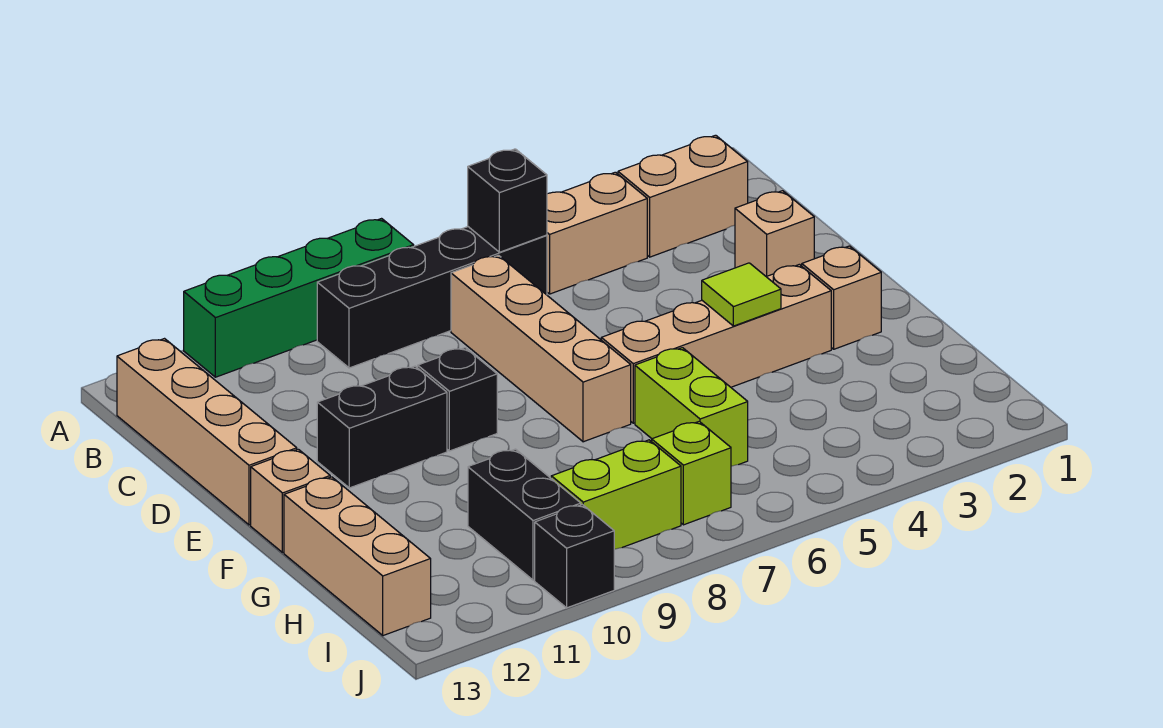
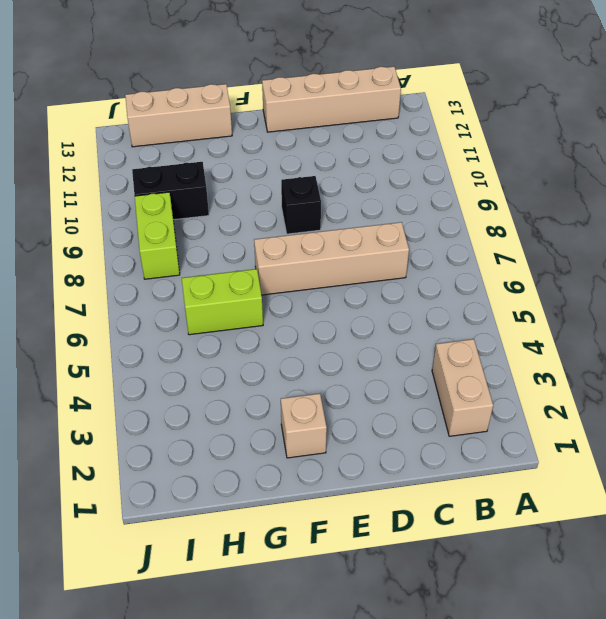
none -> green 1x4 brick [184,219,414,377]
none -> tan 1x2 brick [547,172,647,294]
none -> black 1x4 brick [317,227,547,368]

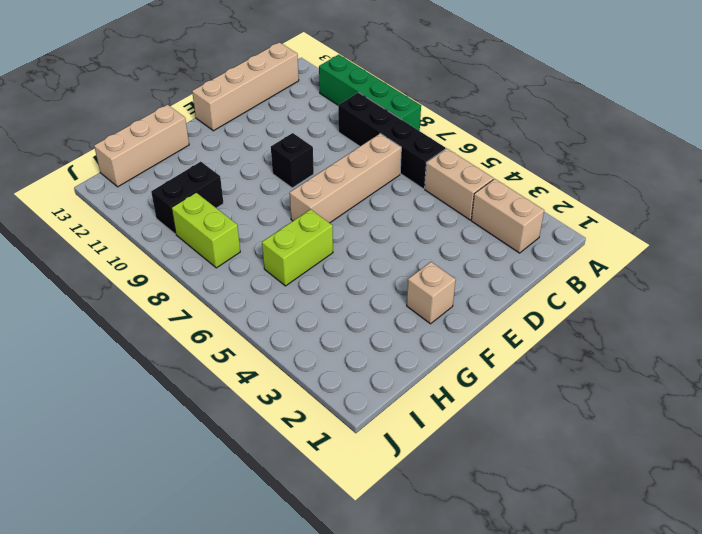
none -> tan 1x1 brick [735,191,814,277]
none -> black 1x2 brick [317,366,447,488]
none -> tan 1x4 brick [601,264,831,423]

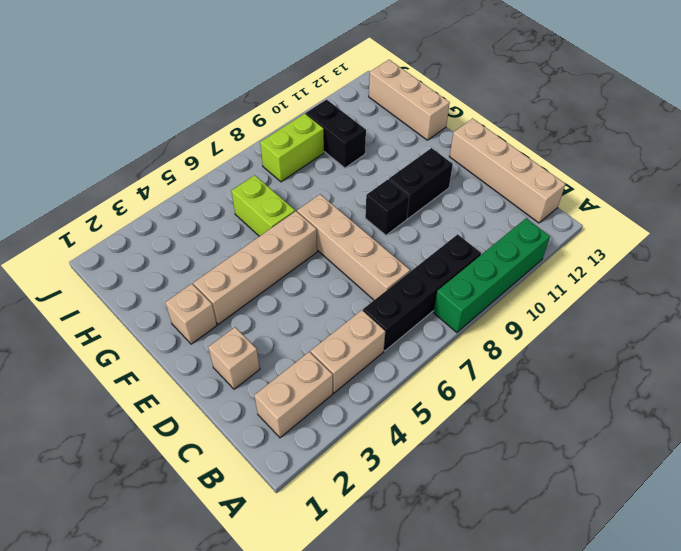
none -> tan 1x1 brick [251,449,330,553]
none -> lime 1x1 brick [652,421,731,525]
none -> black 1x1 brick [535,505,614,608]

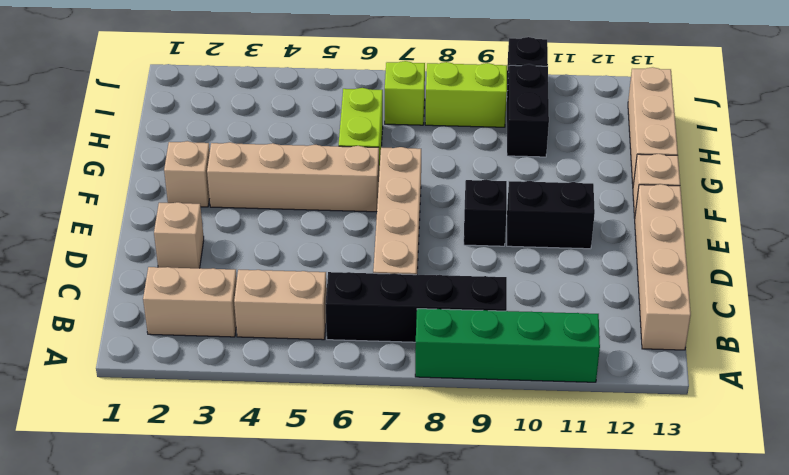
none -> black 1x1 brick [468,149,547,252]
none -> lime 1x1 tile [702,263,781,326]

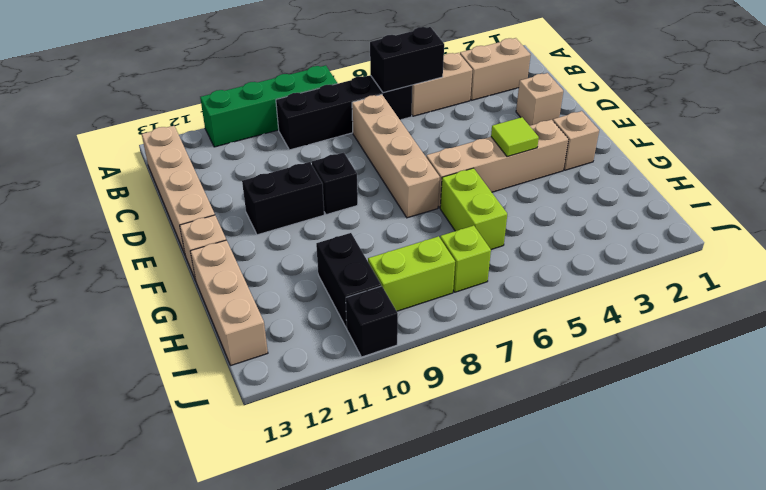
black 1x2 brick [370,27,444,93] -> black 1x1 brick [468,149,547,252]

